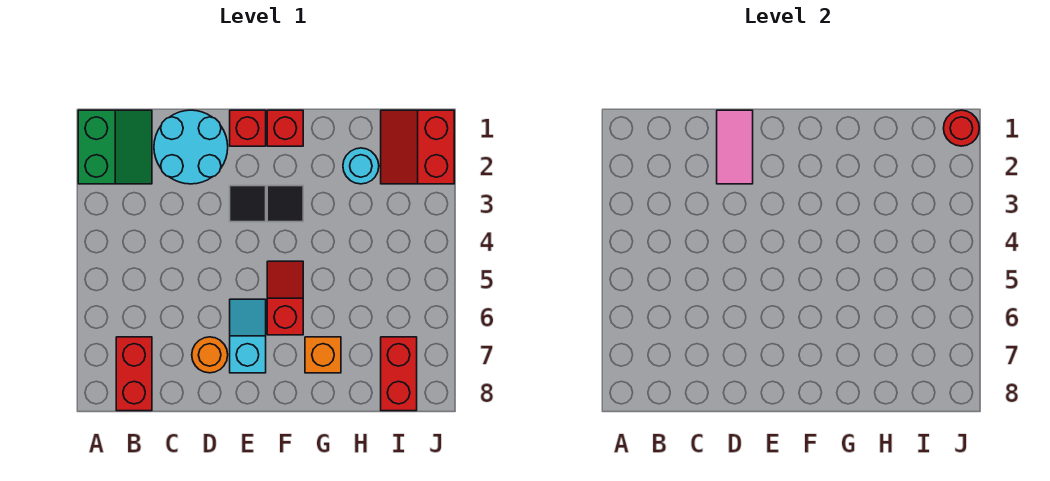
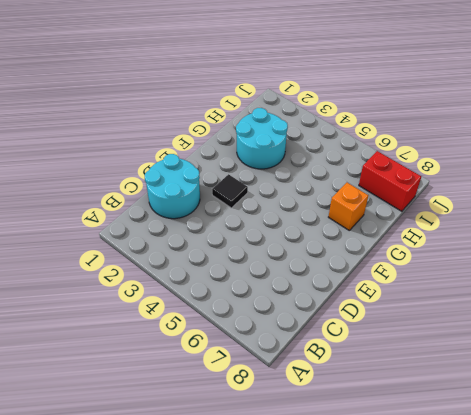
cyan 2x2 round brick [236,108,288,169] -> cyan 1x1 round brick [343,148,379,184]
none -> green 2x2 slope [78,110,152,184]
none -> red 1x2 brick [116,337,152,411]
none -> orange 1x1 round brick [192,337,228,373]

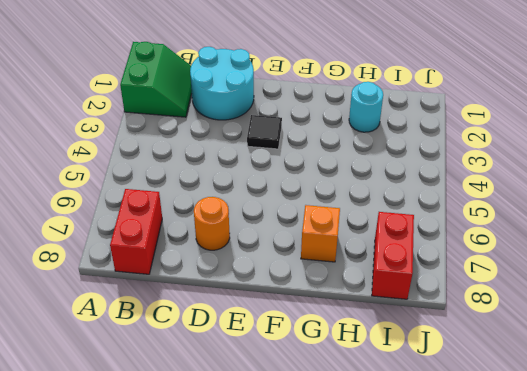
none -> red 1x1 brick [230,110,266,146]
none -> cyan 1x2 slope [230,299,266,373]
none -> red 1x1 brick [267,110,303,146]

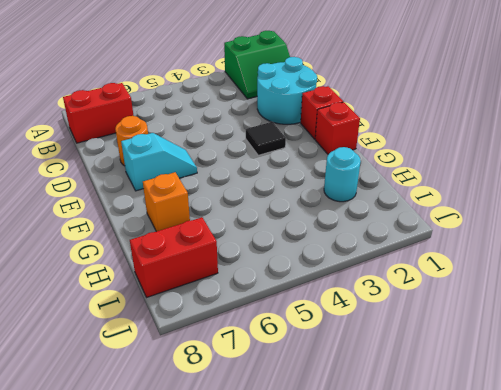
none -> black 1x1 tile [267,186,303,222]
none -> red 1x2 slope [267,261,303,335]
none -> red 2x2 slope [381,110,454,184]

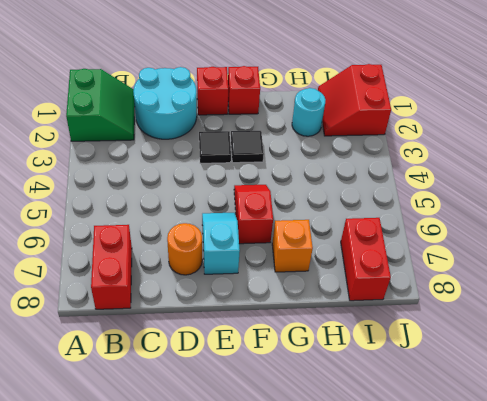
none -> pink 1x2 tile [717,110,753,184]
none -> red 1x1 round brick [944,110,979,146]

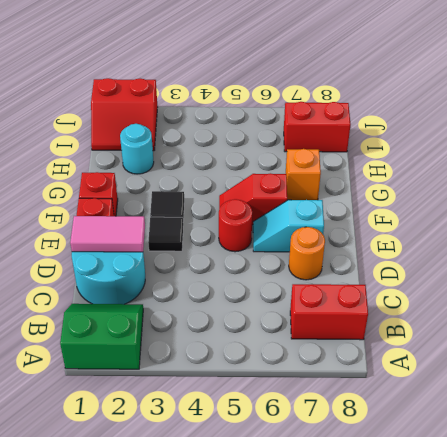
red 1x1 round brick [219,199,252,252] -> red 1x1 round brick moved to [944,110,979,146]

